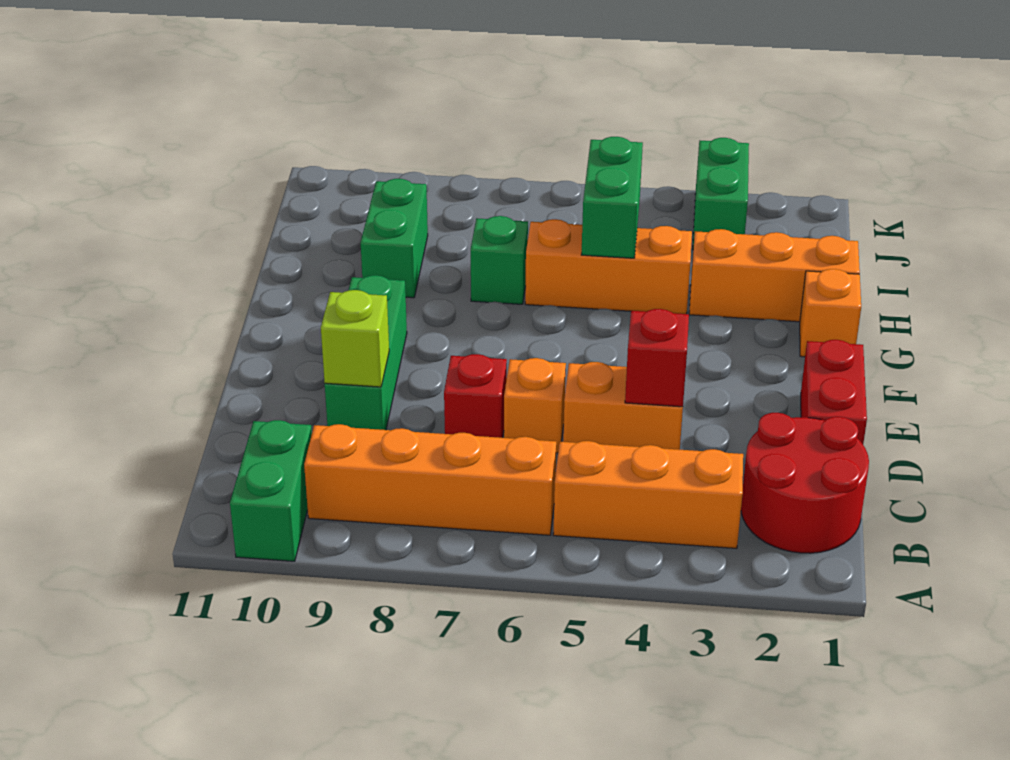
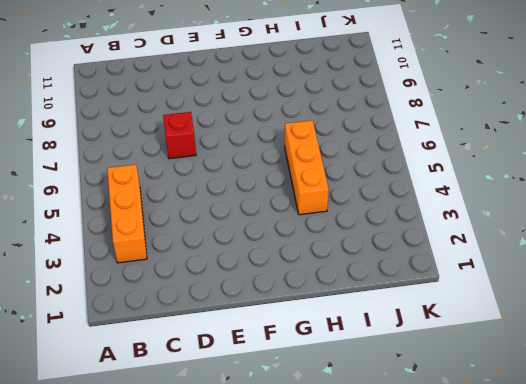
none -> green 1x2 brick [230,420,312,561]
none -> red 2x2 round brick [741,413,869,553]
none -> orange 1x4 brick [304,424,556,535]

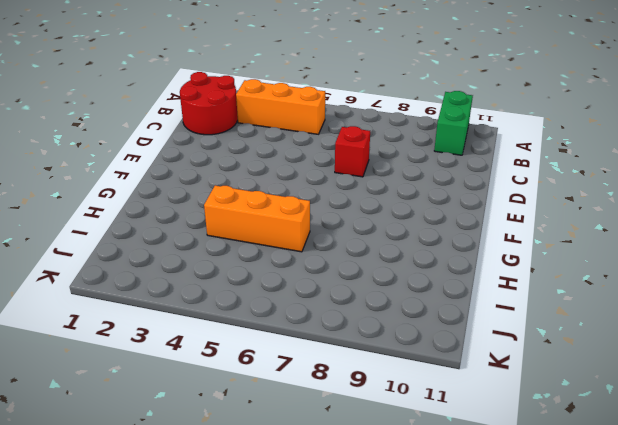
none -> orange 1x4 brick [304,424,556,535]
none -> red 1x2 brick [801,340,867,444]
none -> orange 1x2 brick [563,362,683,450]

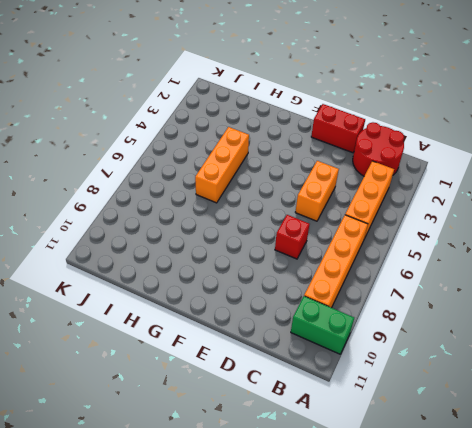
none -> orange 1x1 brick [504,358,566,453]
none -> green 1x3 brick [325,275,407,430]
none -> orange 1x1 brick [800,269,861,357]

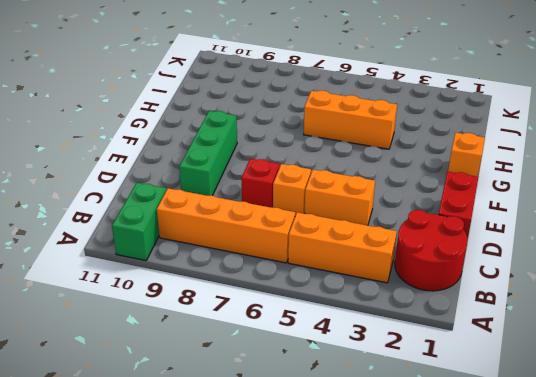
none -> orange 1x3 brick [689,229,860,322]
none -> green 1x1 brick [471,216,528,304]
none -> green 1x2 brick [361,179,428,298]

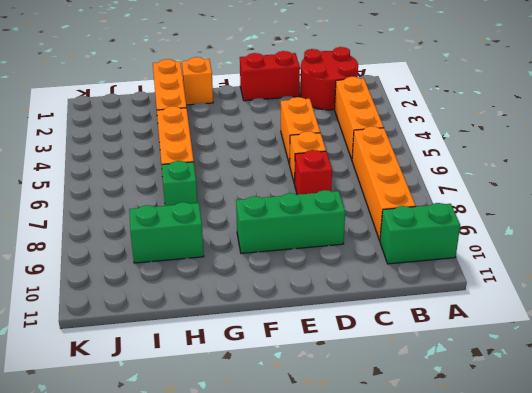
none -> green 1x2 brick [693,138,749,248]
none -> red 1x1 brick [625,309,689,407]
none -> lime 1x1 brick [321,290,389,387]

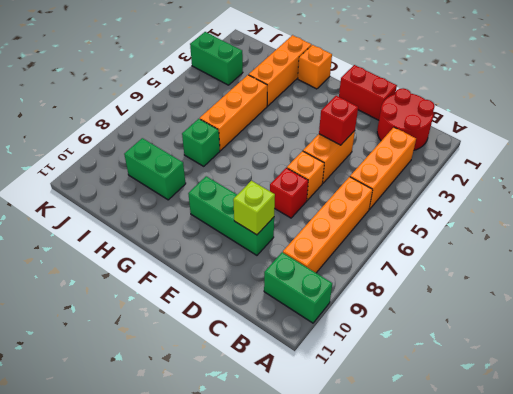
none -> green 1x2 brick [581,137,643,258]

